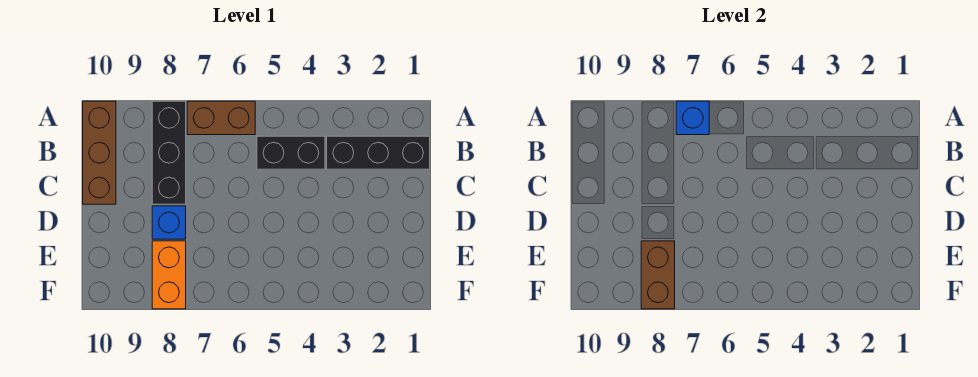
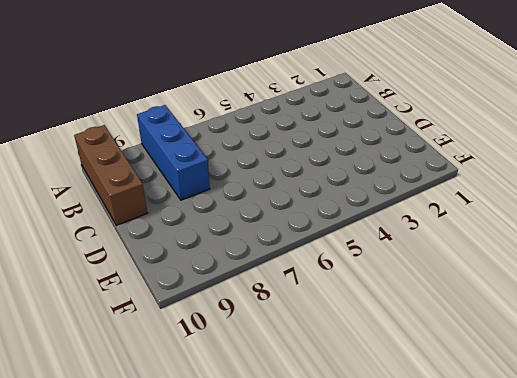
blue 1x3 brick [137,105,210,200] -> black 1x3 brick [152,101,186,204]
none -> brown 1x2 brick [187,101,255,135]
none -> black 1x3 brick [327,136,430,169]

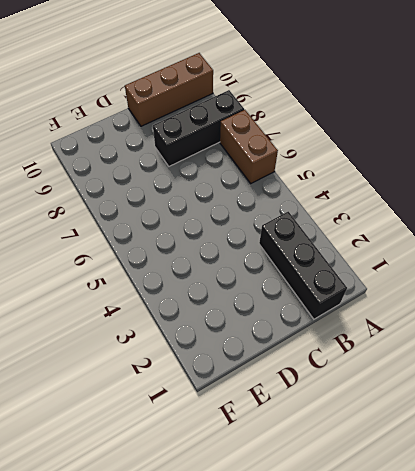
none -> black 1x2 brick [257,136,325,169]
none -> blue 1x1 brick [152,206,186,239]

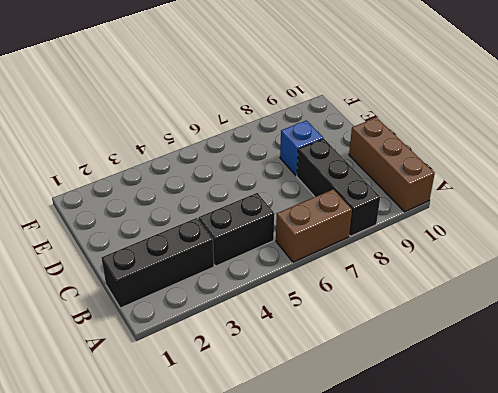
none -> orange 1x2 brick [152,241,186,309]
none -> blue 1x1 brick [676,101,709,135]

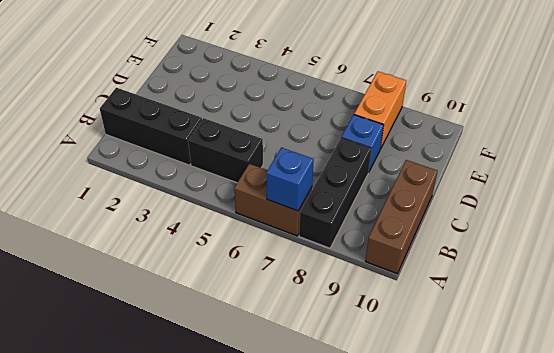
none -> brown 1x2 brick [641,241,675,309]

